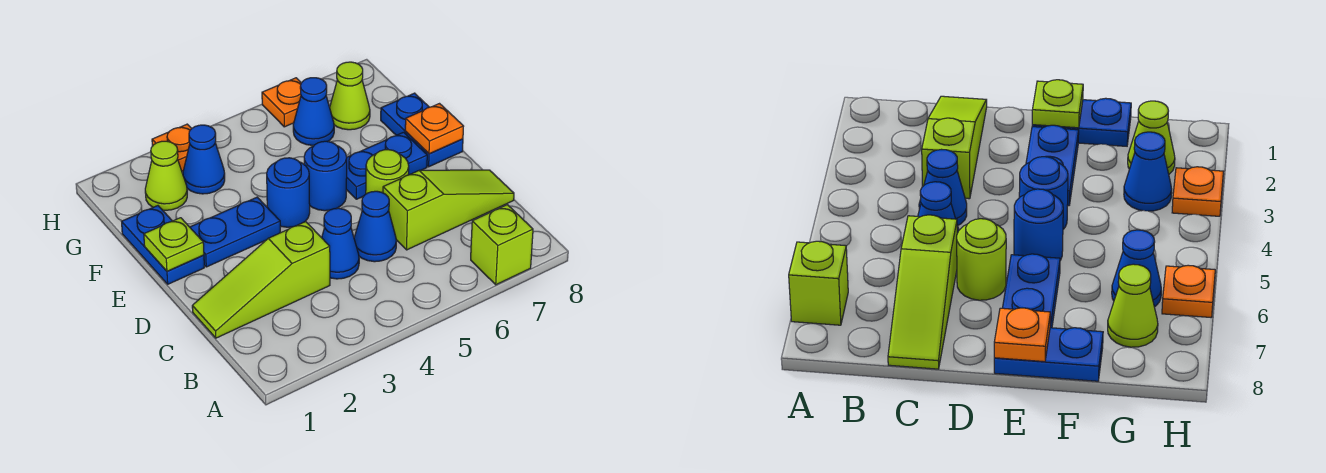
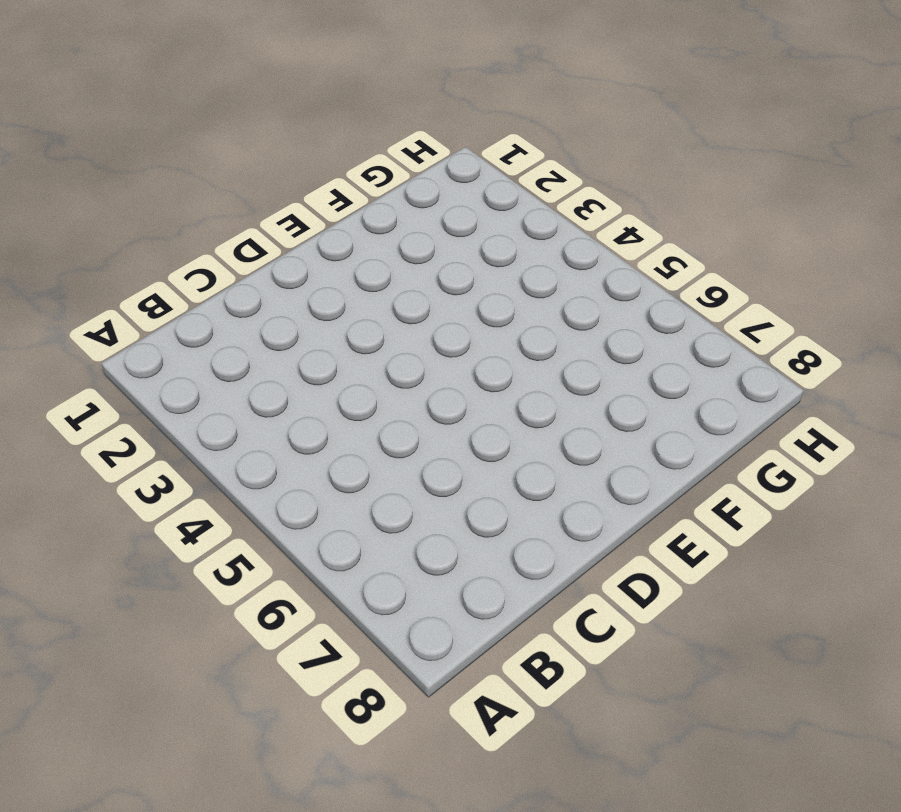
none -> lime 1x1 brick [471,205,533,285]
none -> lime 1x3 slope [192,222,330,338]
none -> blue 1x1 cone [322,208,359,279]

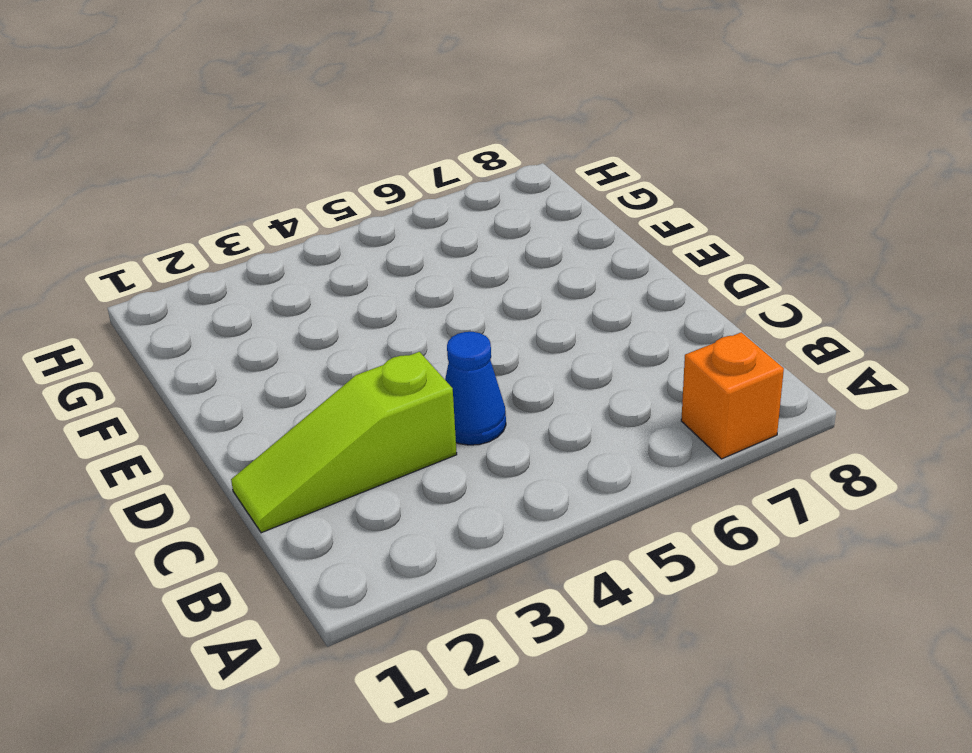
orange 1x1 brick [681,332,784,459] -> lime 1x1 brick [471,205,533,285]
none -> blue 1x1 cone [354,191,396,262]
none -> lime 1x3 slope [383,170,514,250]
none -> lime 1x1 round brick [366,150,409,194]

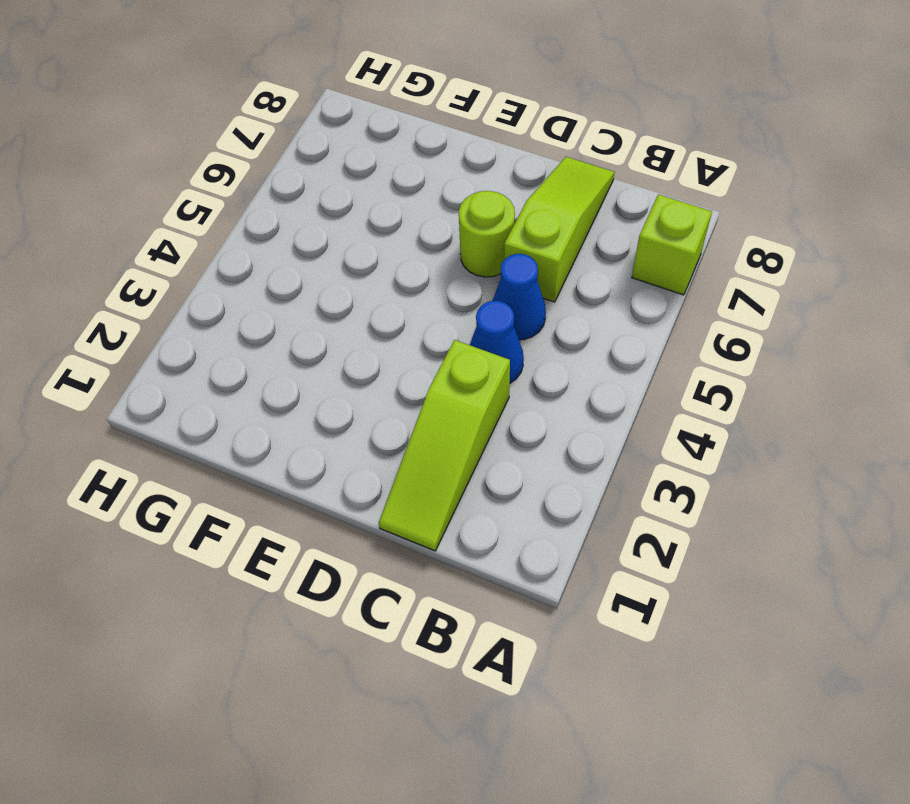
none -> blue 1x2 plate [122,206,204,284]
none -> blue 1x2 plate [190,197,280,267]
none -> blue 1x1 round brick [267,158,310,227]

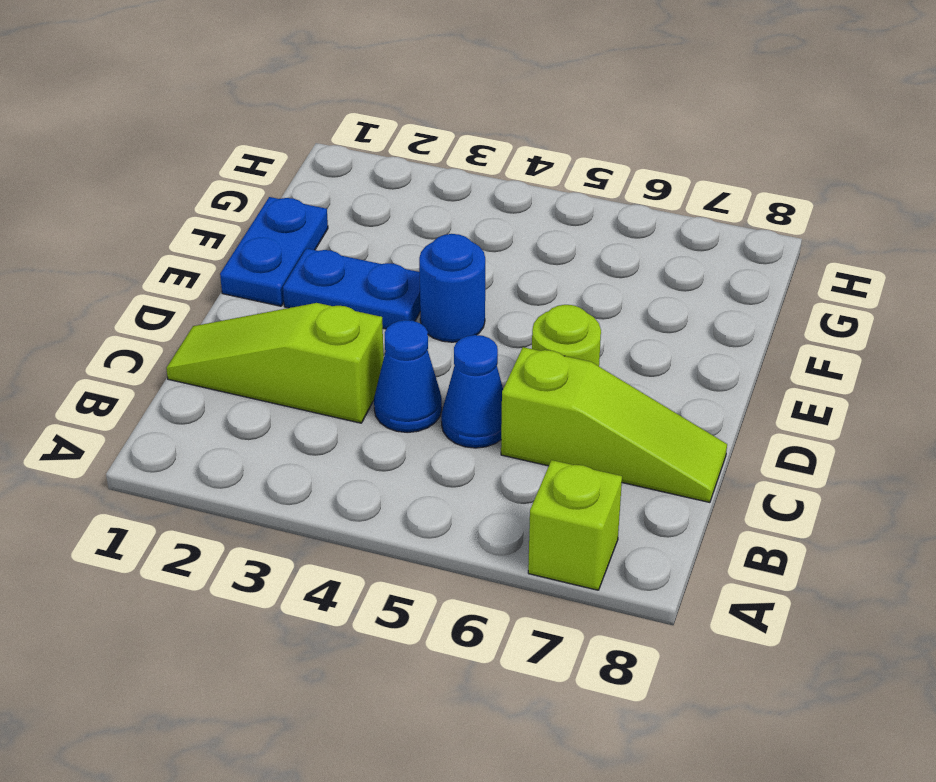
none -> blue 1x1 round brick [304,141,347,211]
none -> blue 1x2 plate [346,132,427,199]
none -> blue 1x2 plate [381,93,463,167]

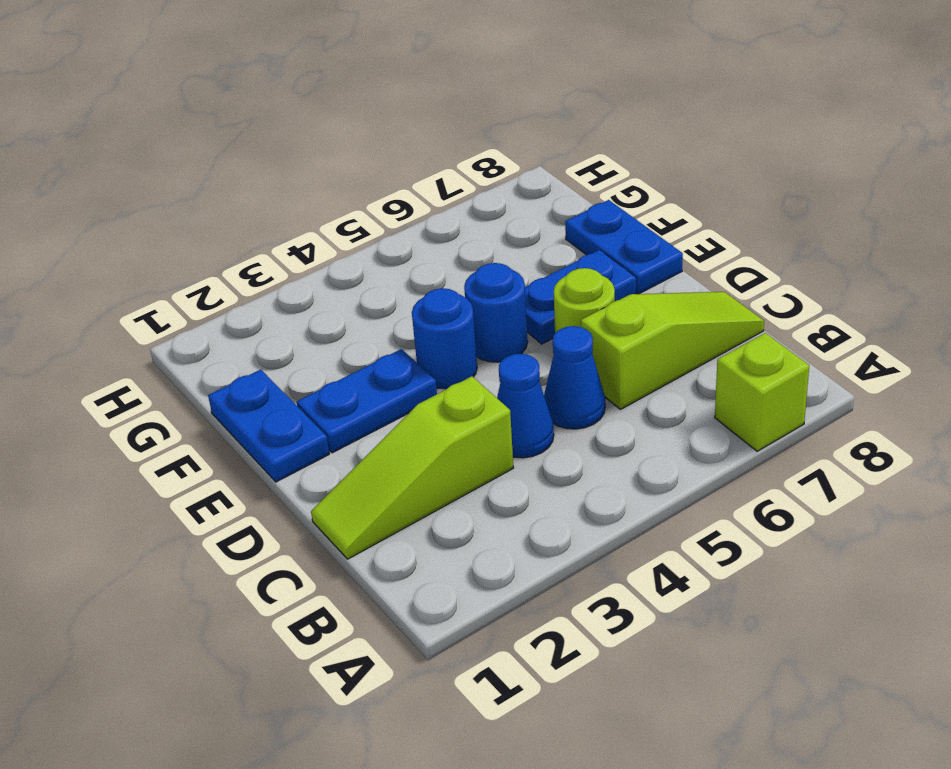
none -> lime 1x1 cone [145,141,187,210]
none -> blue 1x1 cone [183,125,225,194]
none -> blue 1x1 cone [293,78,334,145]

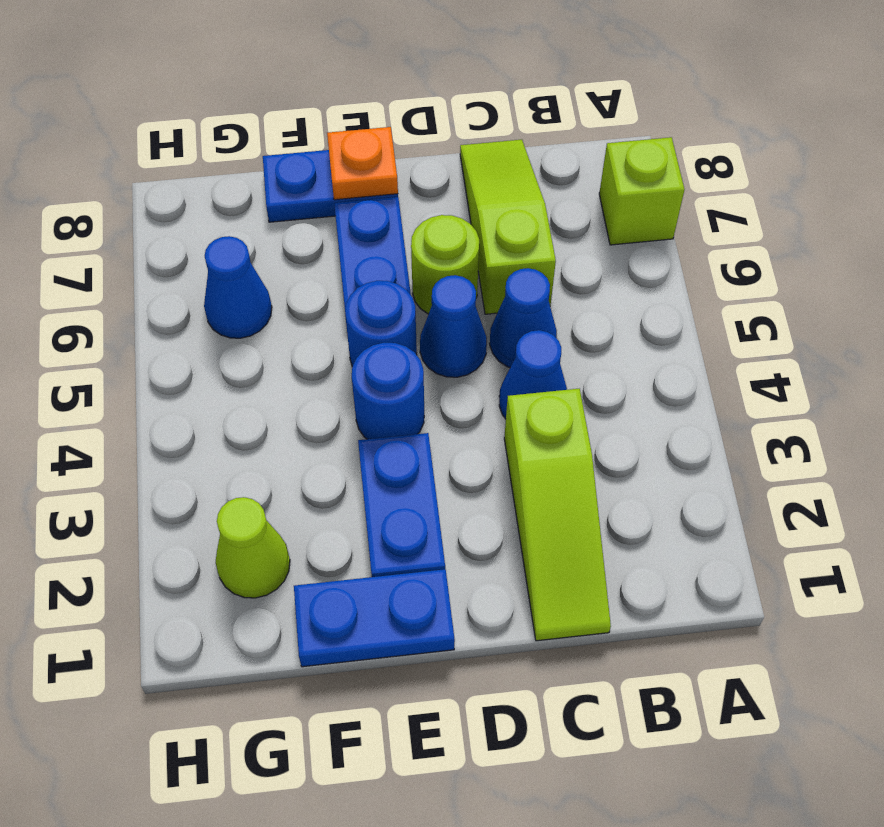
blue 1x1 cone [420,275,487,377] -> blue 1x1 cone moved to [183,125,225,194]
none -> lime 1x1 cone [330,62,370,130]
none -> orange 1x1 plate [152,124,192,171]
none -> orange 1x1 plate [262,78,301,127]

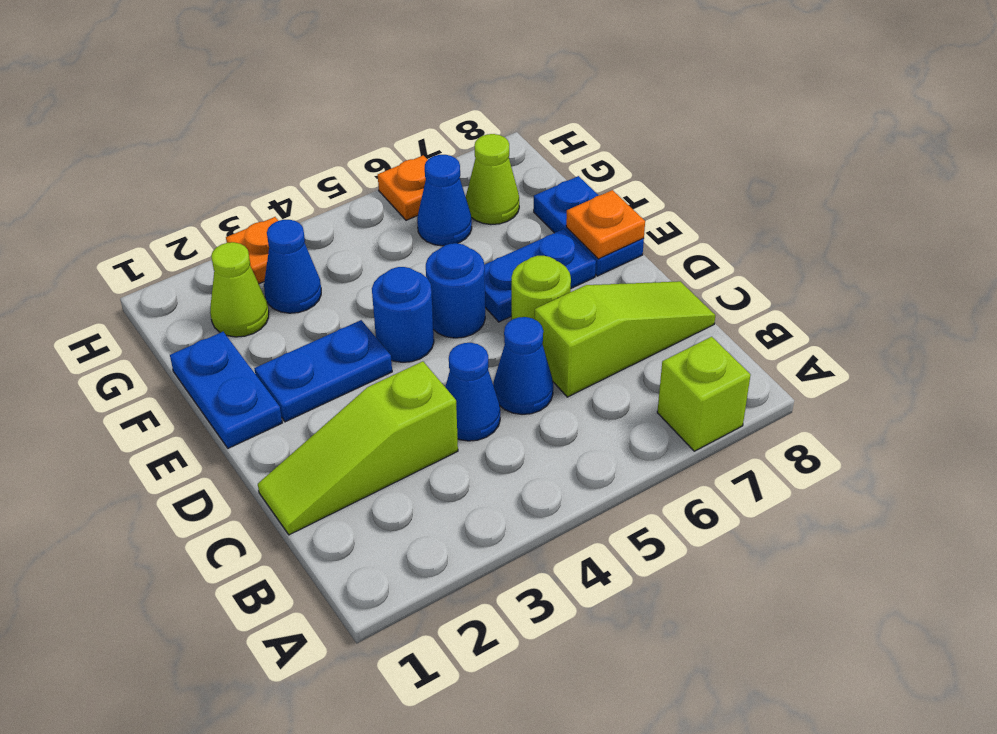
none -> lime 1x1 plate [144,218,204,271]

